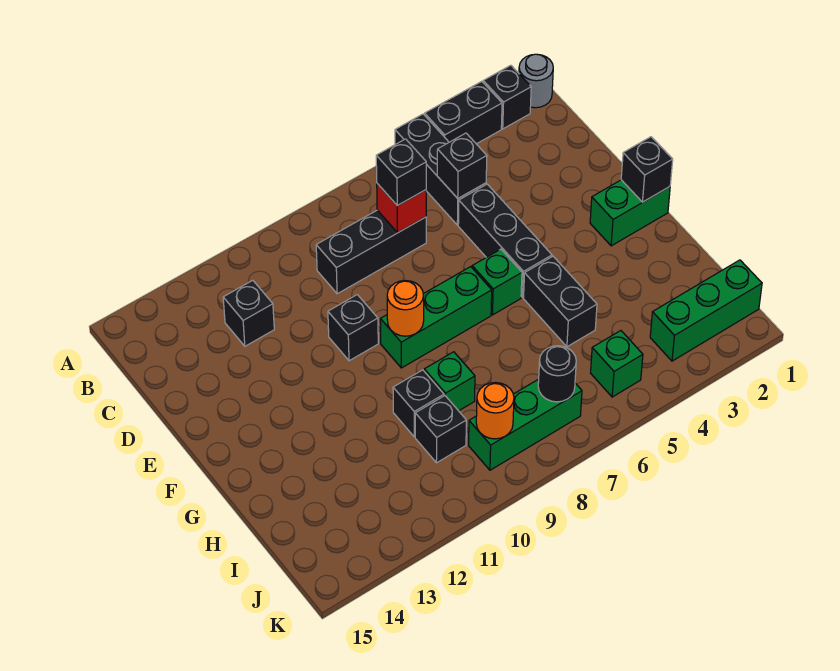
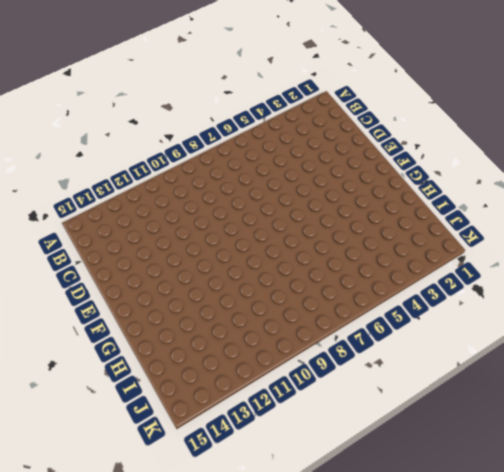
none -> grey 1x1 round brick [519,54,553,108]
none -> black 1x1 brick [483,65,531,129]
none -> black 1x2 brick [425,81,502,144]

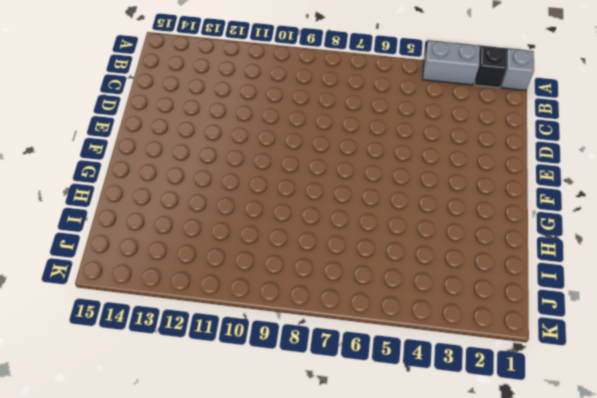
grey 1x1 brick [501,48,534,90] -> grey 1x1 round brick [519,54,553,108]
grey 1x2 brick [423,40,480,85] -> black 1x2 brick [425,81,502,144]
none -> black 1x3 brick [395,114,486,225]
none -> black 1x3 brick [316,210,426,294]
none -> black 1x1 brick [223,280,274,346]

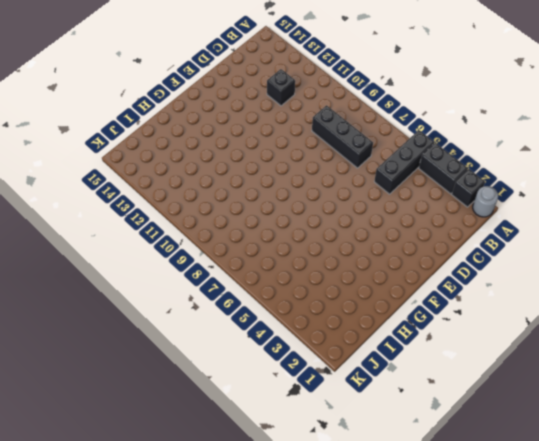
none -> black 1x3 brick [458,184,552,297]
none -> black 1x1 brick [328,295,378,361]
none -> green 1x2 brick [590,180,670,246]

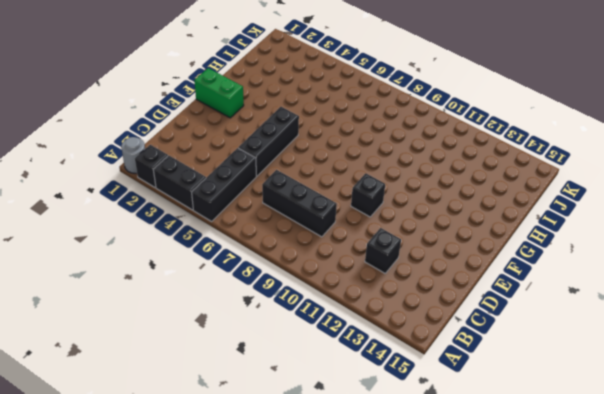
none -> green 1x1 brick [472,249,522,315]
none -> green 1x3 brick [380,267,492,368]
none -> black 1x2 brick [524,256,597,347]

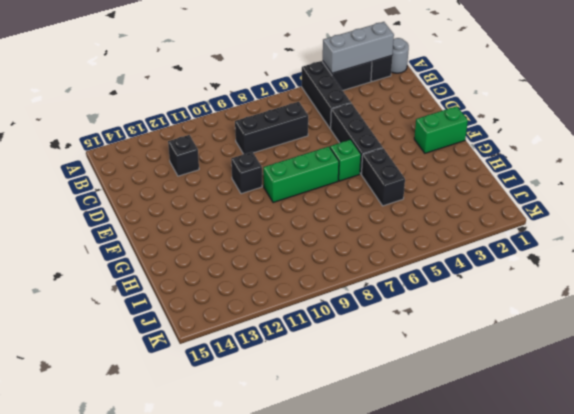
grey 1x3 brick [323,22,394,73] -> none
none -> green 1x1 brick [424,352,475,411]
none -> black 1x1 brick [393,370,444,437]
none -> black 1x1 brick [415,396,466,463]

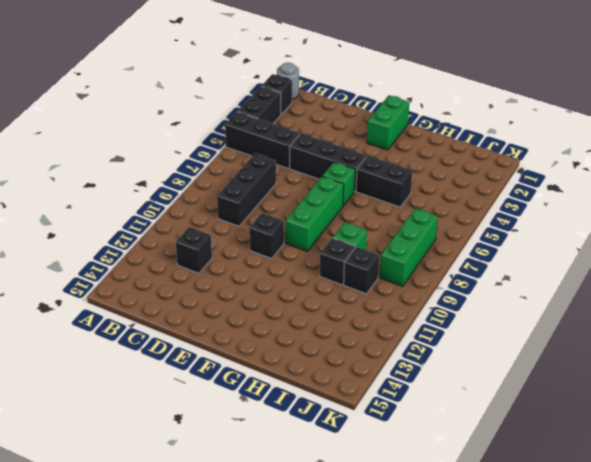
none -> green 1x3 brick [650,260,762,361]
none -> green 1x1 brick [591,331,643,397]
none -> black 1x1 brick [437,133,487,198]

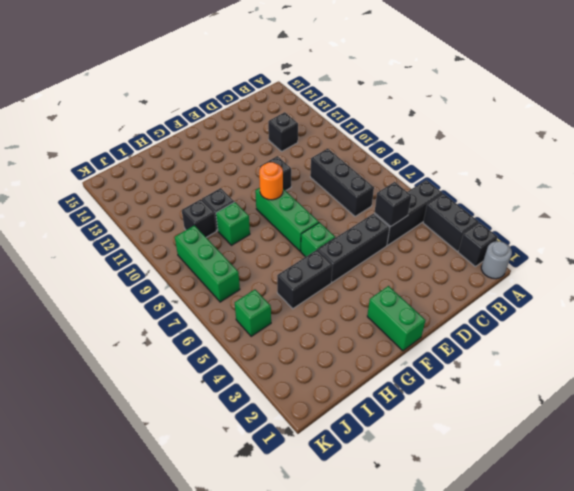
none -> green 1x3 brick [650,260,762,361]
none -> red 1x1 brick [377,184,426,233]
none -> black 1x1 brick [621,137,673,202]

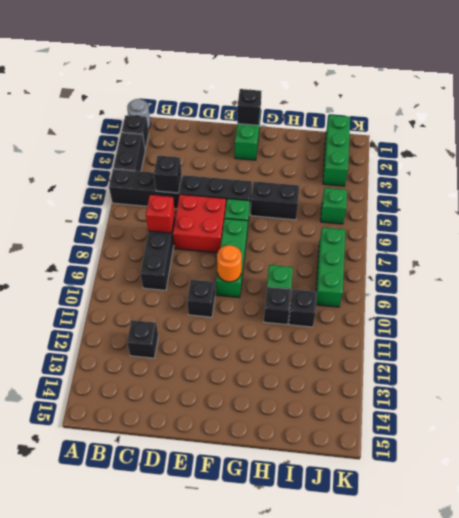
red 2x2 brick [173,194,226,253] -> none
none -> black 1x1 round brick [538,346,576,402]
none -> orange 1x1 round brick [476,383,514,439]
none -> black 1x1 brick [376,139,426,206]

